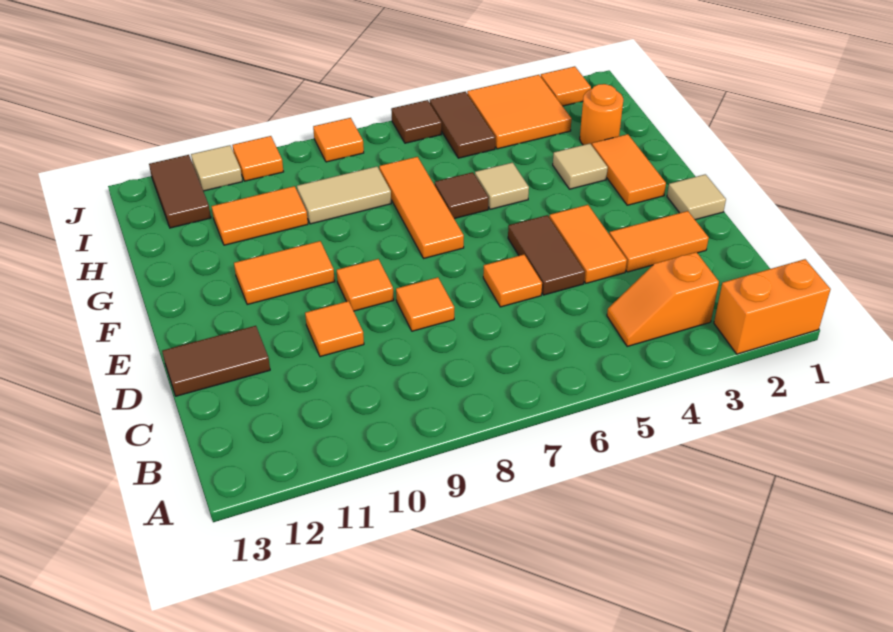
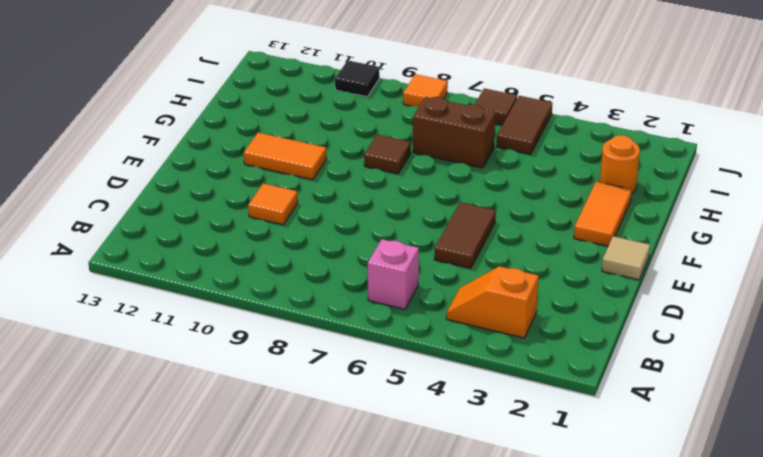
pink 1x1 brick [368,239,419,309] -> none
brown 1x1 tile [364,135,411,174] -> brown 1x1 tile moved to [435,172,489,219]
brown 1x2 brick [413,97,496,168] -> orange 1x3 tile [379,157,464,258]
black 1x1 tile [335,60,380,97] -> orange 1x1 tile [233,136,284,181]
none -> orange 1x2 brick [714,259,831,354]
none -> orange 1x2 tile [609,211,709,272]
none -> orange 1x2 tile [549,205,627,283]

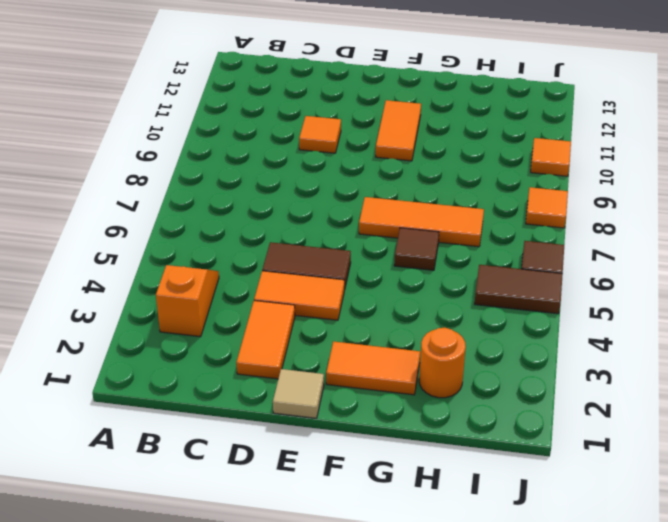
none -> orange 1x2 brick [714,259,831,354]
none -> orange 1x1 tile [483,255,542,307]
none -> orange 1x1 tile [396,277,454,331]

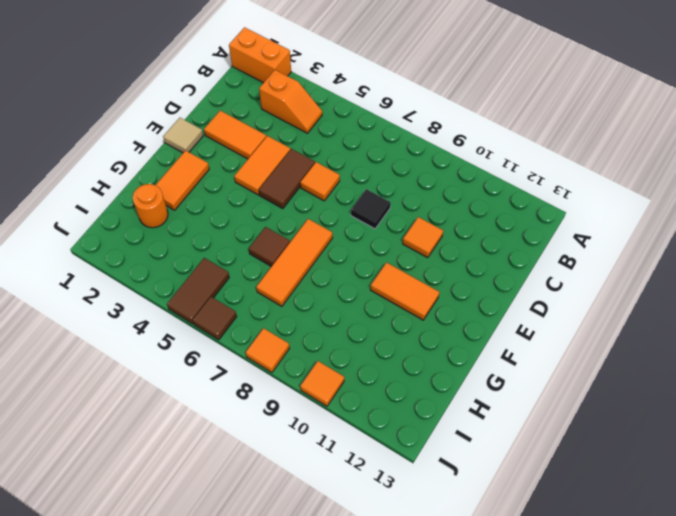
black 1x1 tile [351,189,391,229] -> orange 1x1 tile [396,277,454,331]
none -> brown 1x2 tile [162,326,270,396]
none -> orange 1x1 tile [337,259,394,311]
none -> tan 1x1 tile [553,144,608,189]

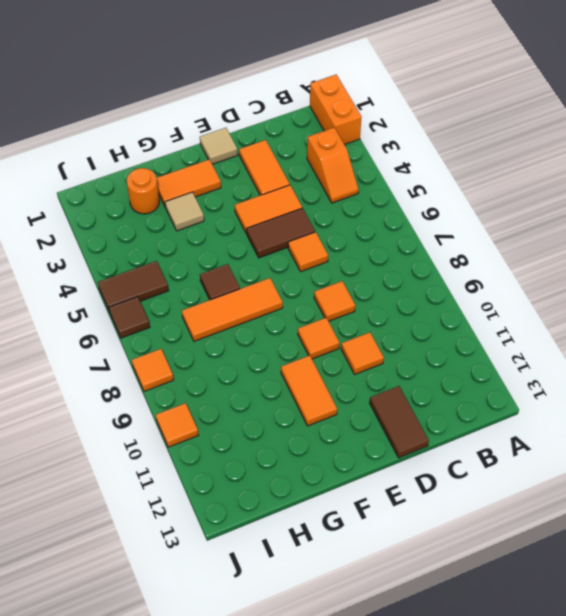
none -> tan 1x1 tile [475,163,529,209]
none -> tan 1x2 tile [297,166,391,224]
none -> orange 1x2 tile [211,186,308,245]

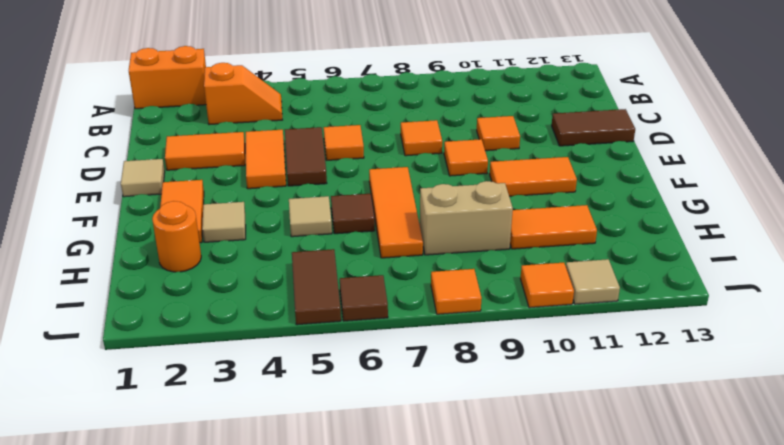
tan 1x2 brick [420,181,513,255] -> tan 1x2 tile [297,166,391,224]
none -> orange 2x2 tile [467,75,572,149]
none -> brown 1x2 tile [149,155,211,228]
none -> orange 1x1 tile [541,66,591,106]

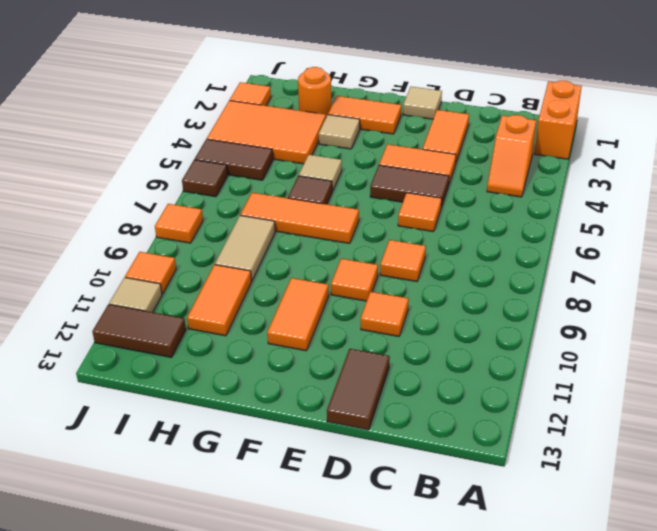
orange 2x3 tile [207,100,326,164] -> orange 2x2 tile [467,75,572,149]

